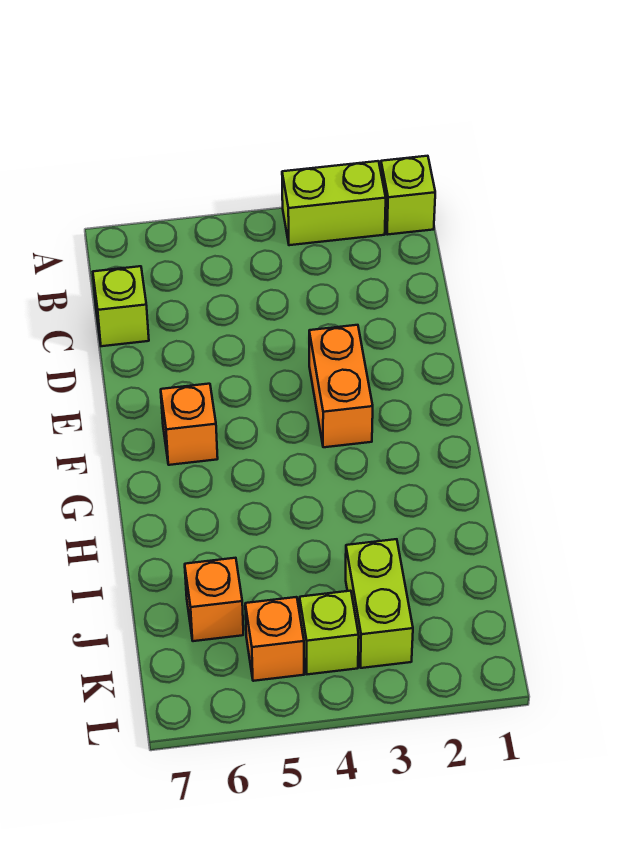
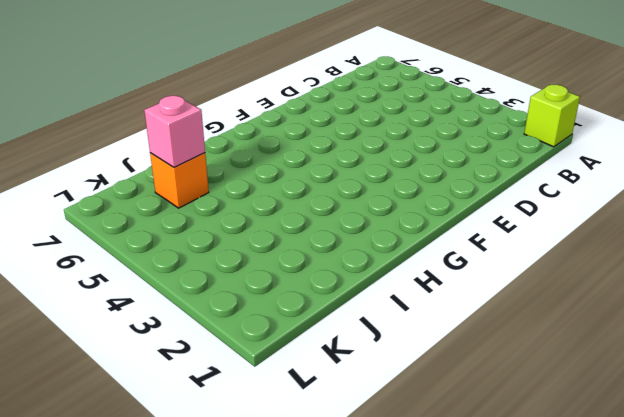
pink 1x1 brick [144,96,205,167] -> none
none -> lime 1x2 brick [282,161,386,245]
none -> lime 1x1 brick [93,266,149,346]

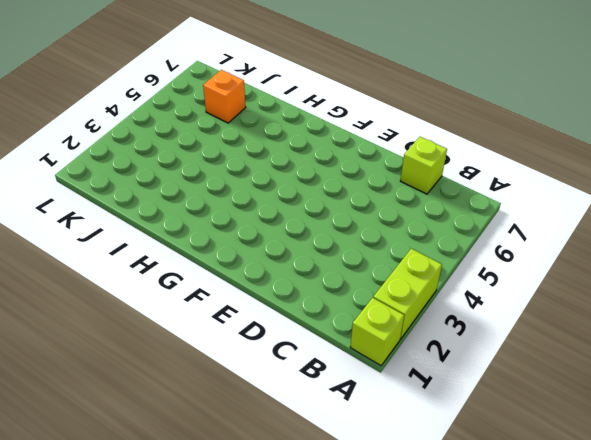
none -> orange 1x2 brick [309,325,373,447]
none -> orange 1x1 brick [161,384,218,465]

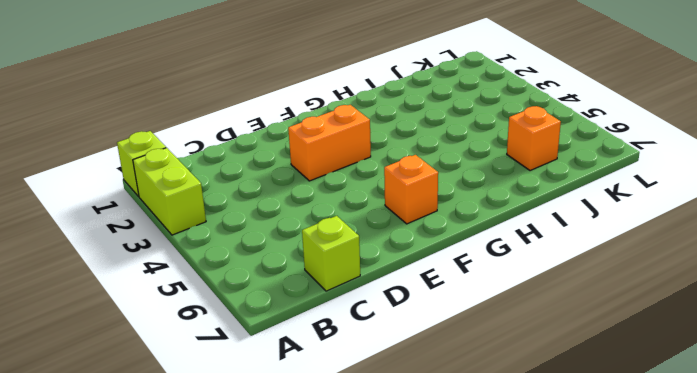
none -> lime 1x2 brick [346,539,413,668]
none -> lime 1x1 brick [300,591,359,674]

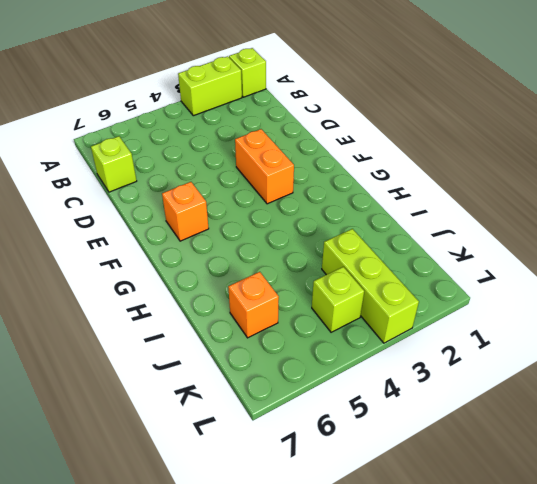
lime 1x3 brick [322,229,419,343] -> lime 1x2 brick [346,539,413,668]
none -> orange 1x1 brick [245,597,304,681]

